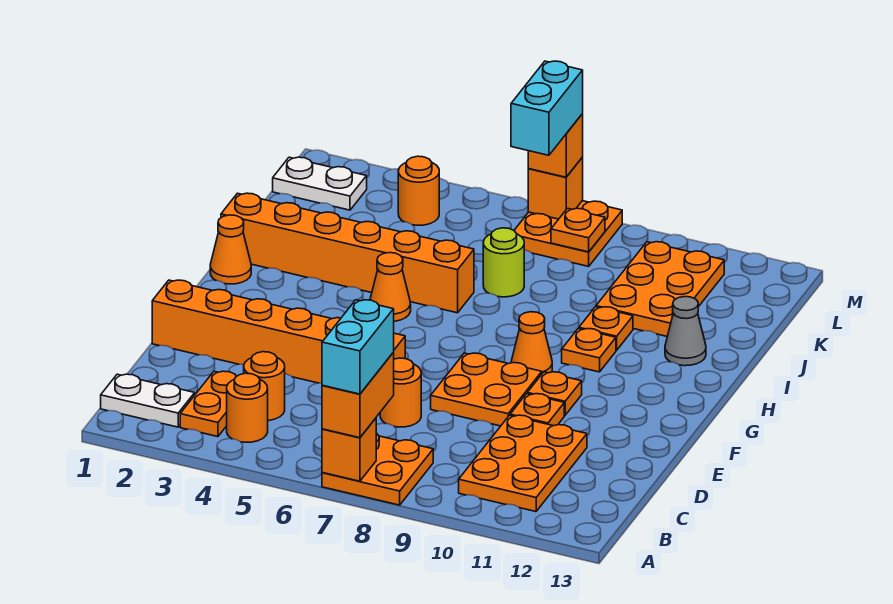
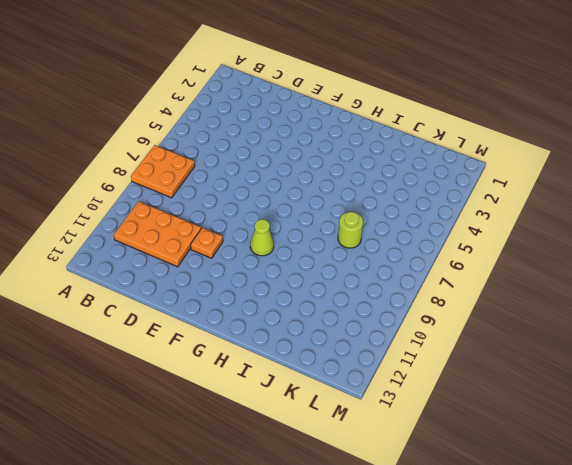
lime 1x1 cone [250,219,274,256] -> orange 1x1 cone [511,312,552,373]
none -> white 1x2 plate [101,374,195,427]
none -> orange 1x2 plate [180,371,237,437]
none -> orange 1x1 round brick [227,373,268,442]
none -> orange 1x1 round brick [244,352,285,421]

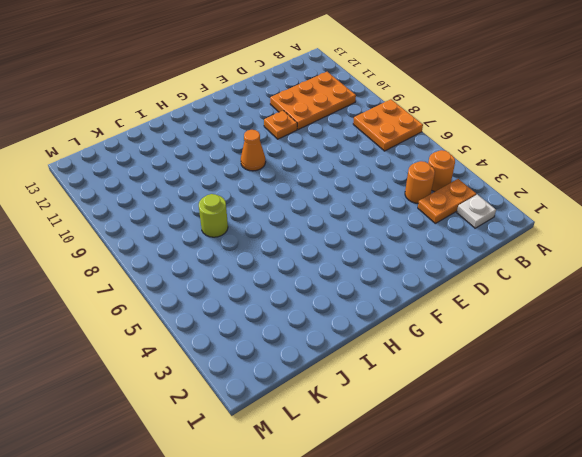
white 1x1 plate [457,194,496,228] -> white 1x2 plate [101,374,195,427]
none -> orange 1x1 round brick [380,358,421,427]
none -> orange 1x6 brick [152,280,405,383]
none -> orange 2x2 plate [431,353,542,426]
none -> orange 1x1 plate [527,372,582,415]

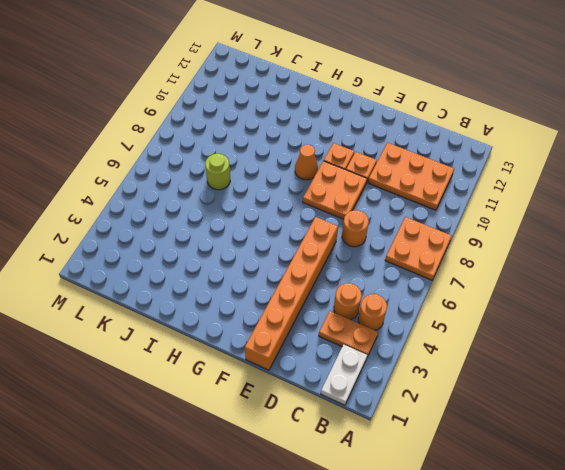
none -> orange 1x1 cone [210,215,251,284]
none -> orange 1x1 cone [370,253,411,321]
none -> orange 1x1 plate [562,329,616,372]
none -> orange 1x6 brick [221,193,474,313]

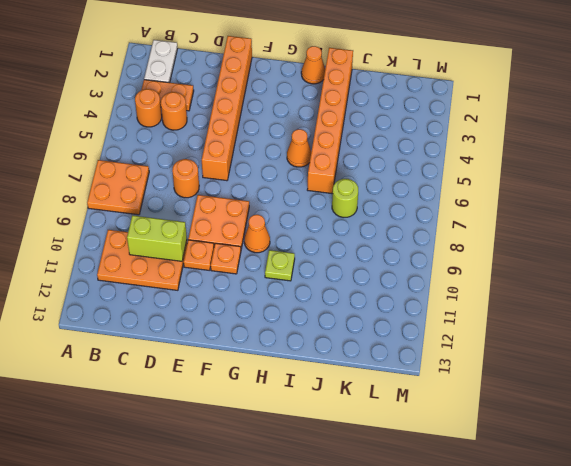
lime 1x2 brick [127,215,187,261] -> none
lime 1x1 plate [265,250,295,281] -> orange 1x1 plate [562,329,616,372]
none -> orange 1x1 plate [579,307,633,350]
none -> grey 1x1 cone [665,297,706,366]
none -> orange 2x3 plate [596,242,724,336]
none -> white 1x2 plate [273,157,367,210]

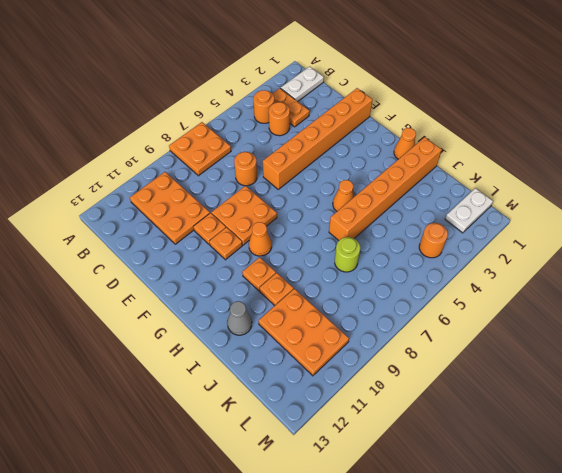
none -> orange 2x2 plate [514,201,622,266]
none -> orange 1x1 brick [322,418,376,481]
none -> orange 1x1 plate [551,208,605,252]
none -> orange 1x1 brick [528,157,583,219]

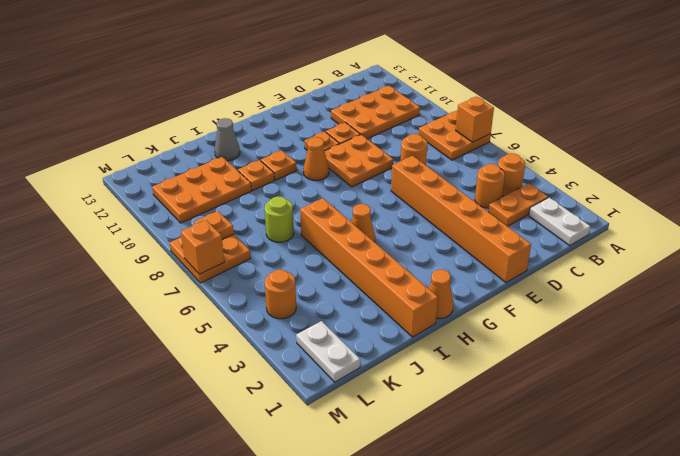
none -> orange 1x2 brick [322,353,394,438]
none -> orange 1x1 brick [528,114,583,177]
none -> cyan 1x2 brick [322,300,394,394]
none -> cyan 1x2 brick [511,61,583,155]

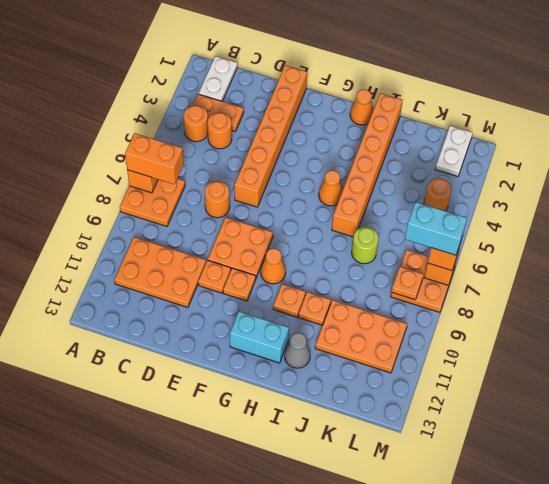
cyan 1x2 brick [230,311,289,363] -> cyan 1x2 brick moved to [322,300,394,394]

